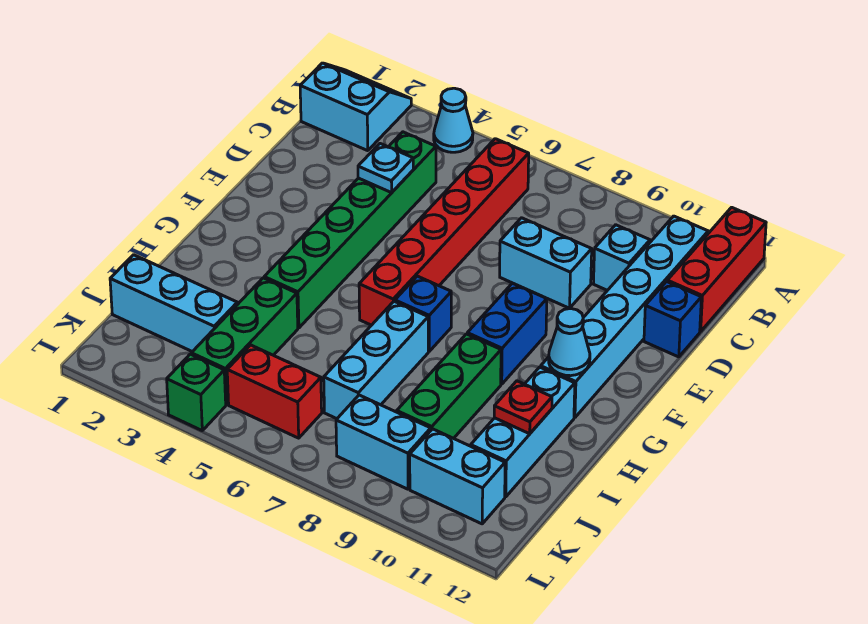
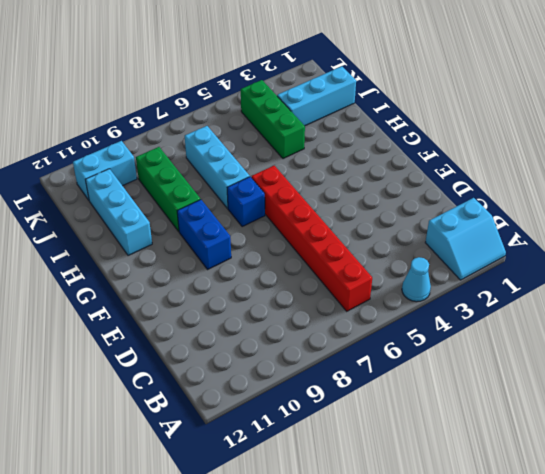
none -> red 1x3 brick [667,207,766,332]
none -> cyan 1x6 brick [541,216,708,418]
none -> green 1x6 brick [264,132,436,328]

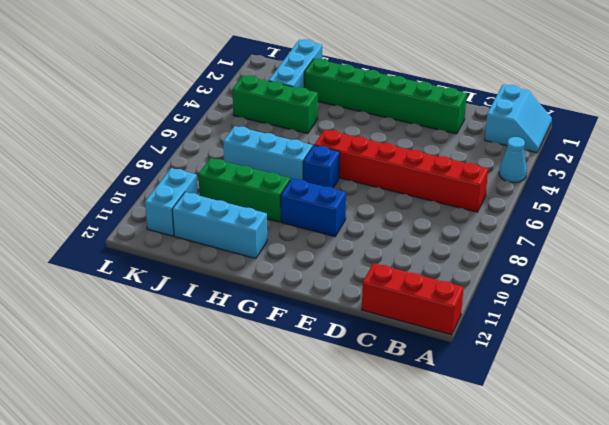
green 1x6 brick [304,59,467,134] -> green 1x6 brick moved to [264,132,436,328]
none -> cyan 1x6 brick [541,216,708,418]
none -> cyan 1x1 brick [593,225,650,290]
none -> cyan 1x2 brick [500,218,592,308]

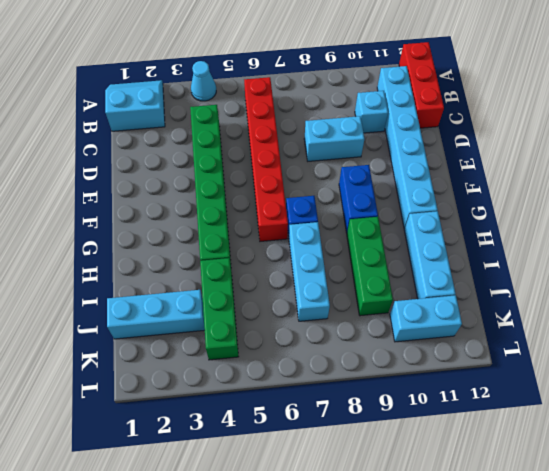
none -> blue 1x1 brick [644,282,701,357]
none -> red 1x2 brick [227,345,322,438]
none -> cyan 1x2 brick [336,395,431,489]

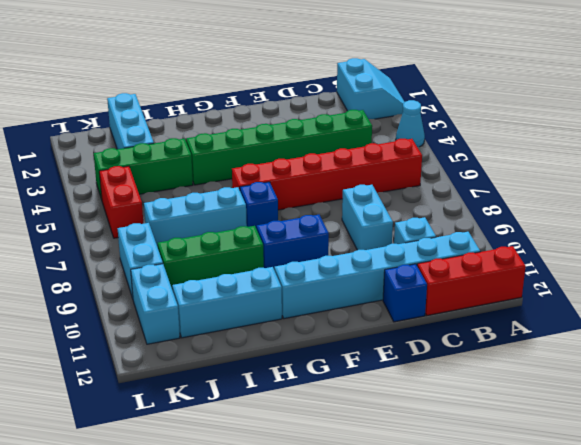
none -> green 1x1 brick [167,354,226,430]
none -> cyan 1x1 plate [358,144,413,193]
none -> cyan 1x1 cone [549,309,590,376]

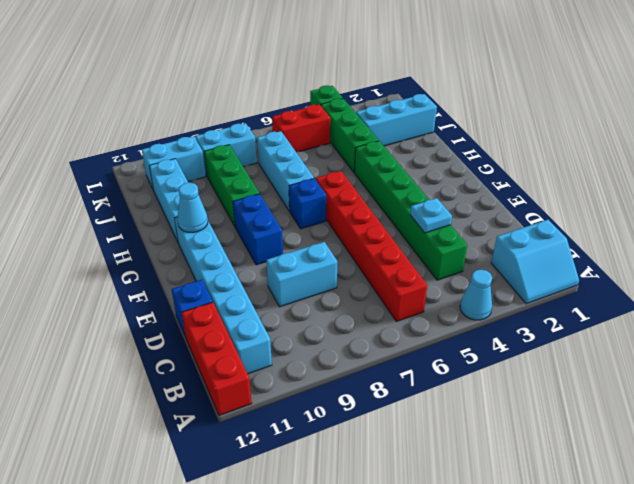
none -> cyan 1x1 brick [593,225,650,290]
none -> red 1x1 plate [494,381,552,434]

